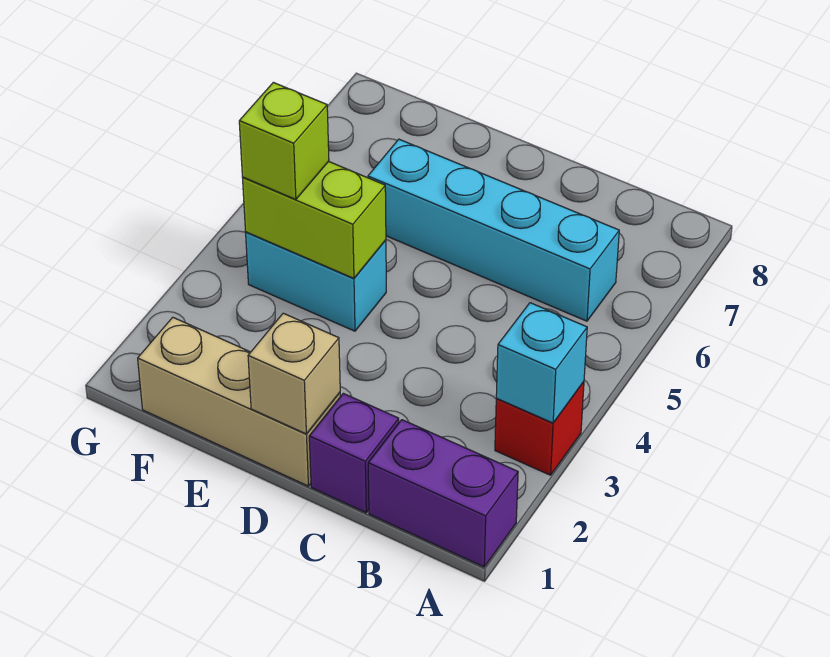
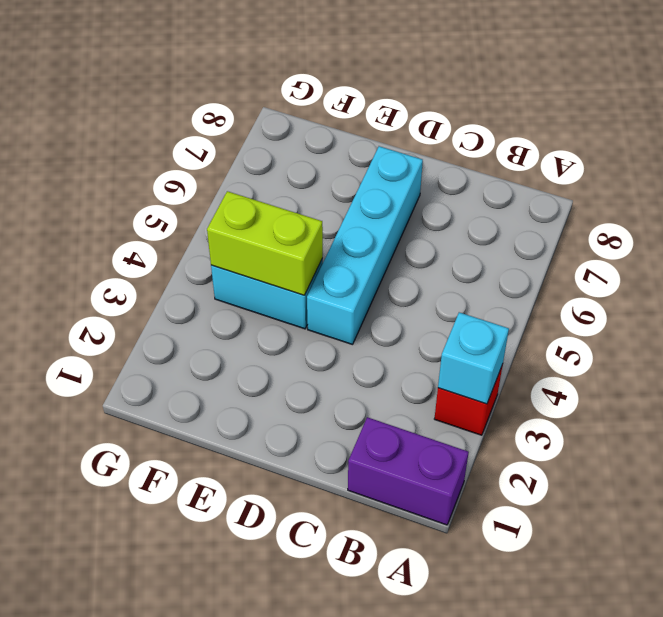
cyan 1x4 brick [307,146,423,345] -> cyan 1x4 brick turned to [368,139,619,321]
none -> purple 1x1 brick [309,393,399,513]
none -> tan 1x3 brick [138,317,341,486]

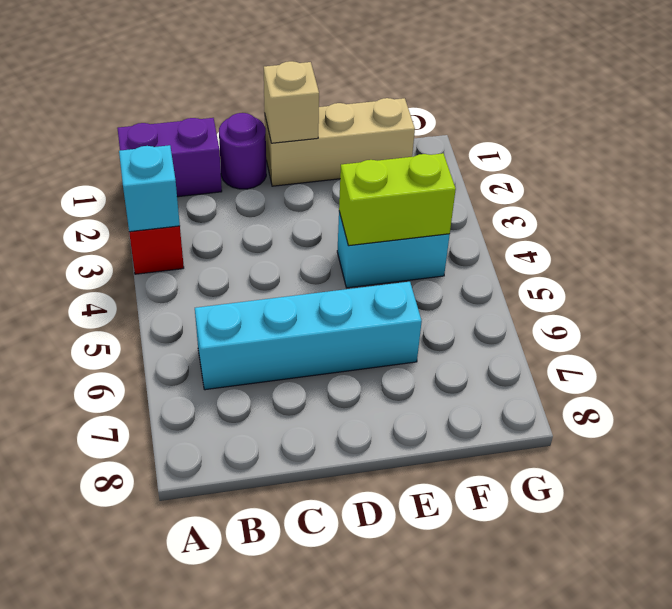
purple 1x1 round brick [219,113,266,189] -> purple 1x1 brick [309,393,399,513]
none -> lime 1x1 brick [239,82,329,199]

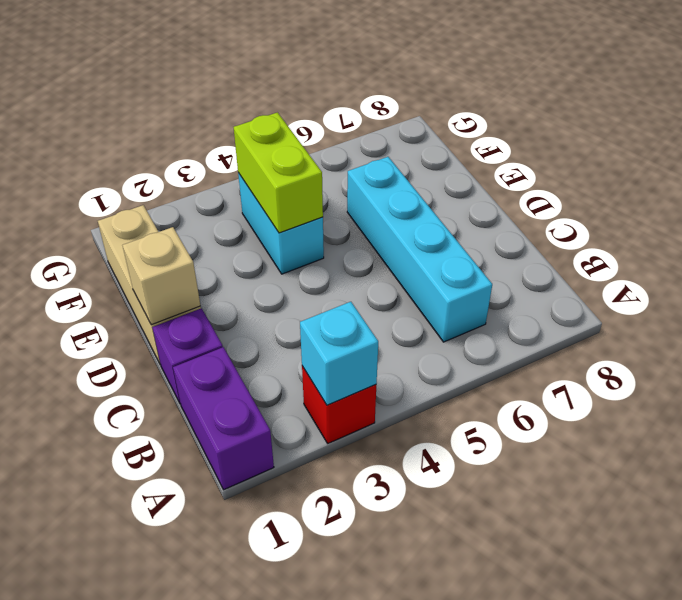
none -> lime 1x1 brick [239,82,329,199]

